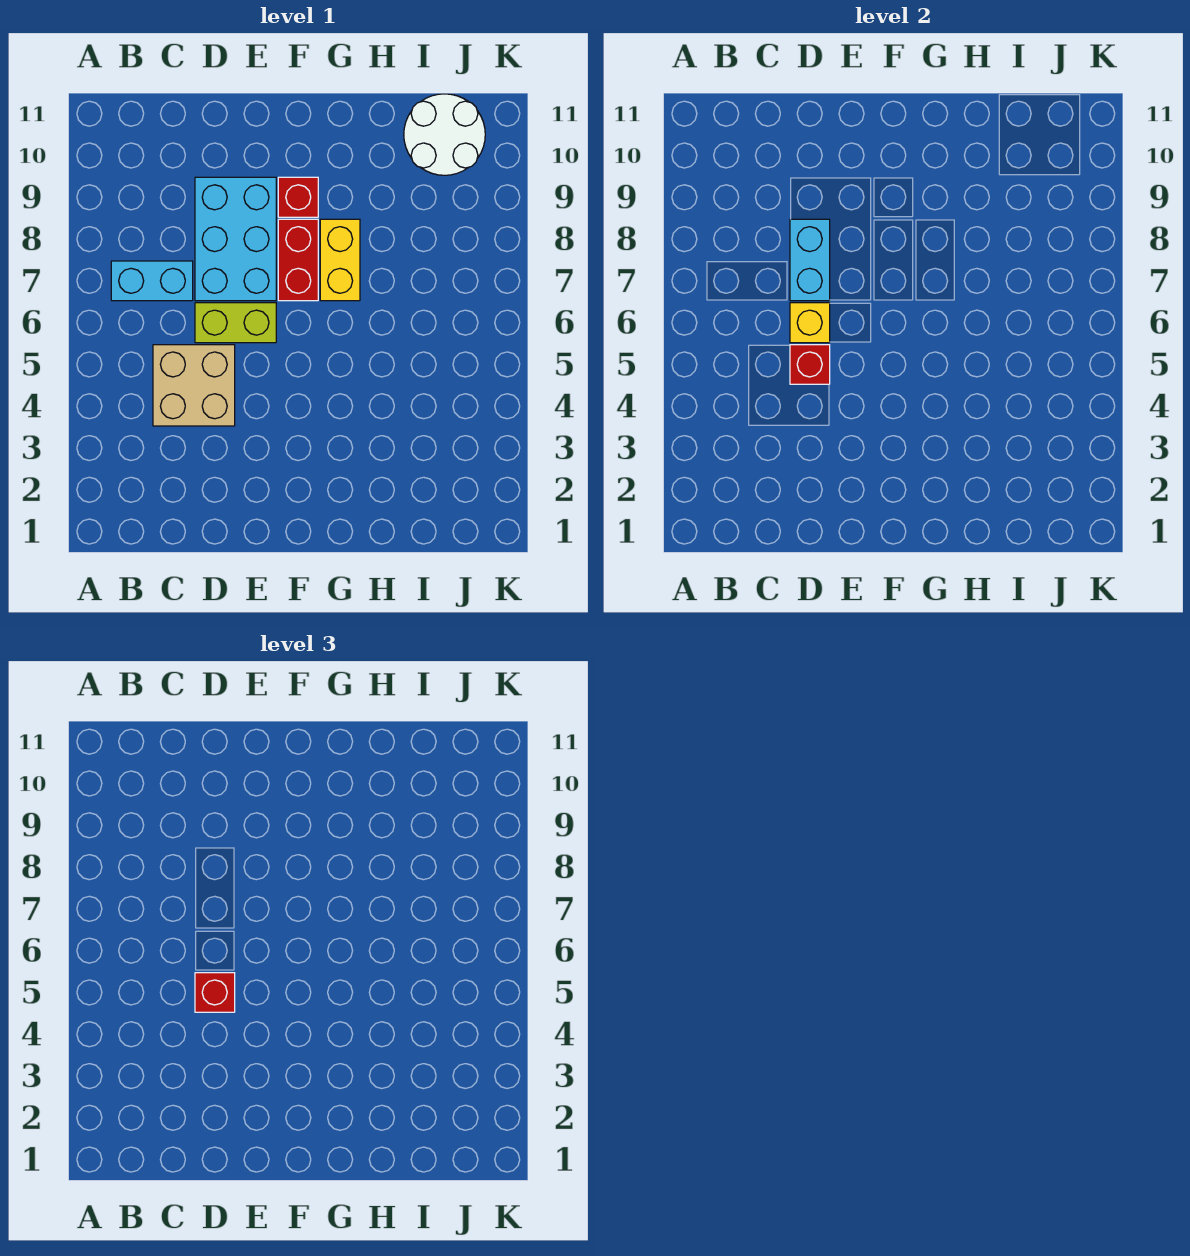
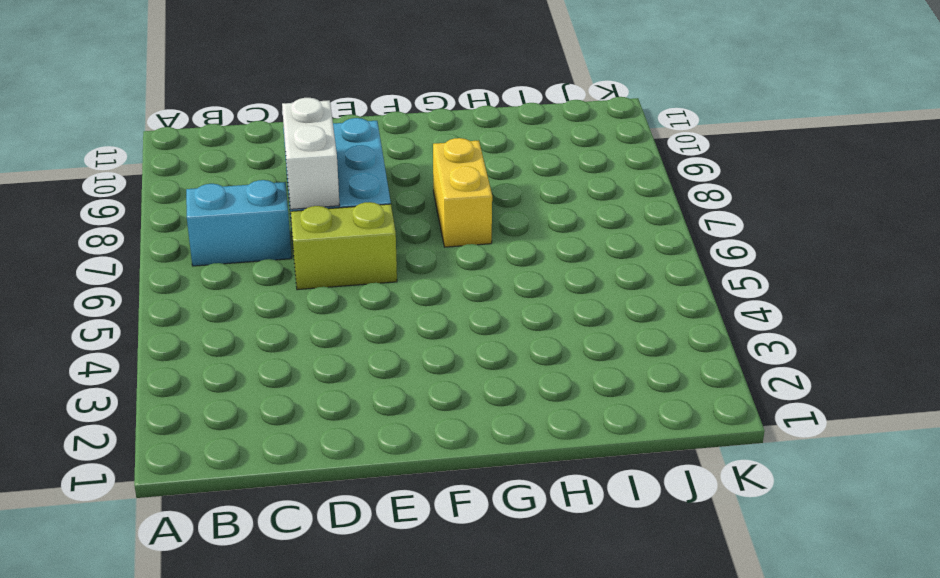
white 1x2 brick [282,98,340,209] -> cyan 1x2 brick [790,219,830,301]
none -> tan 2x2 brick [153,345,235,426]
none -> red 1x2 brick [278,219,318,301]
none -> red 1x1 brick [278,177,318,217]

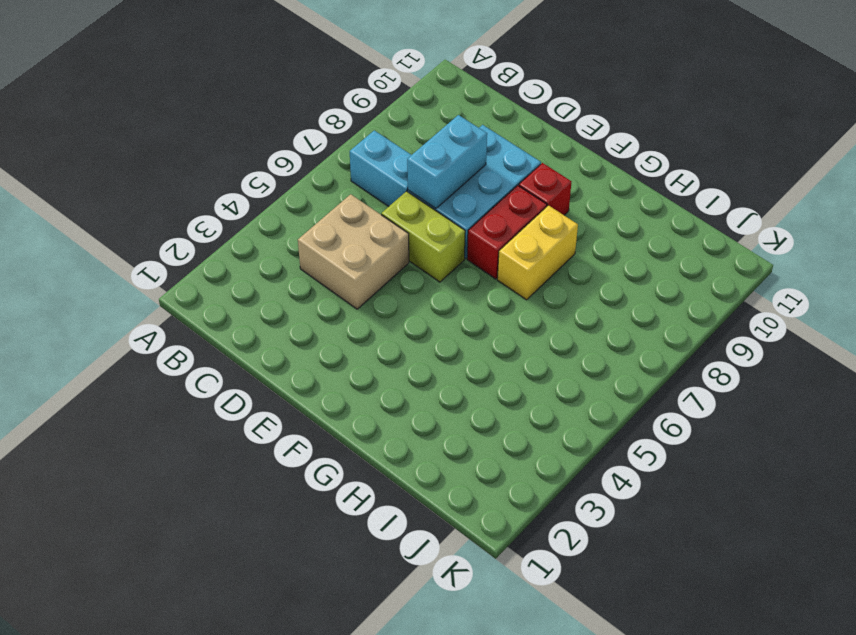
none -> white 2x2 round brick [404,94,485,175]
none -> red 1x1 brick [790,345,830,384]
none -> yellow 1x1 brick [790,303,830,343]

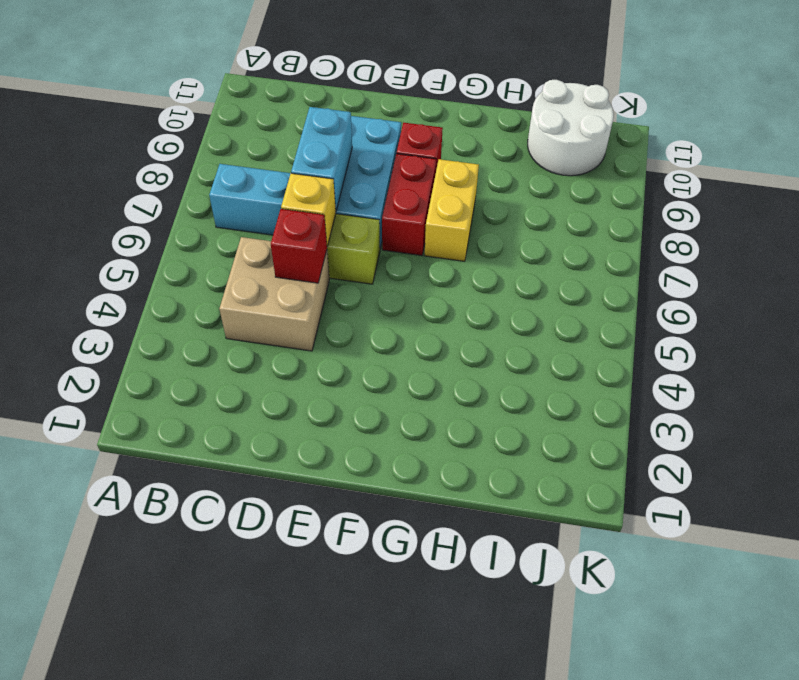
none -> red 1x1 brick [195,973,235,1012]

